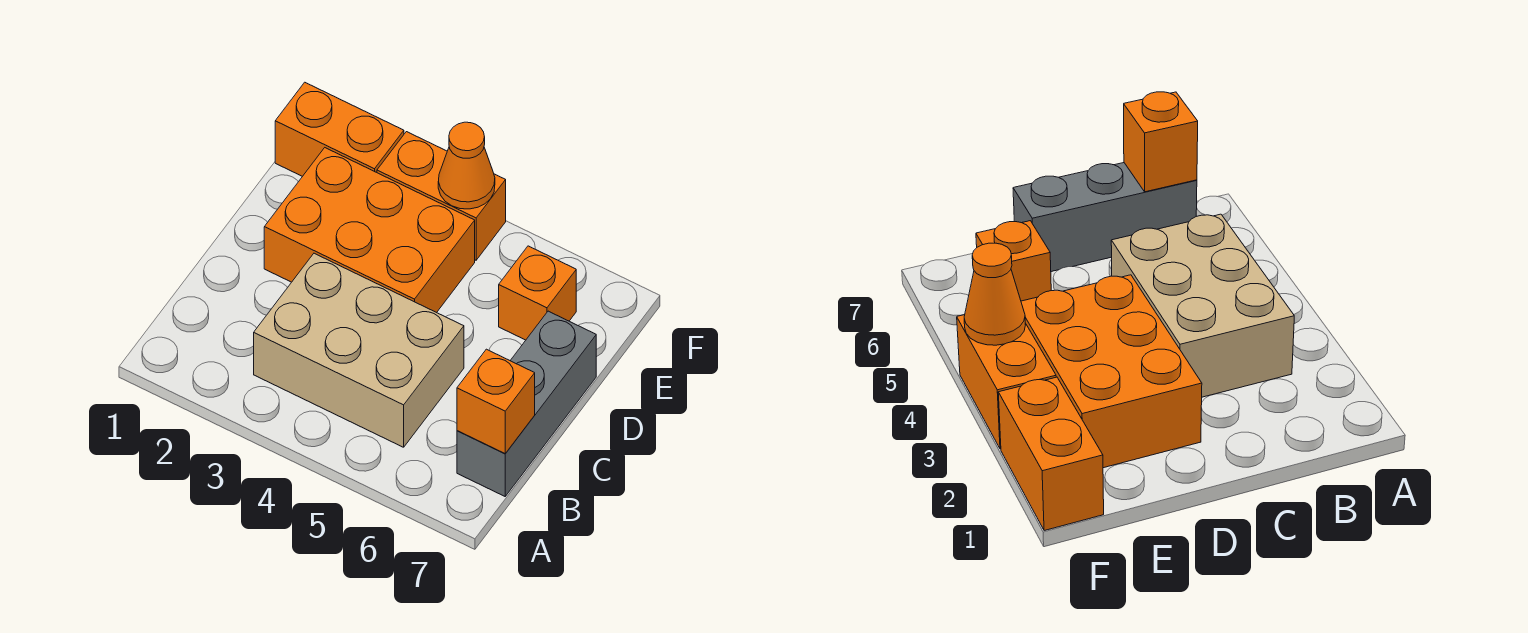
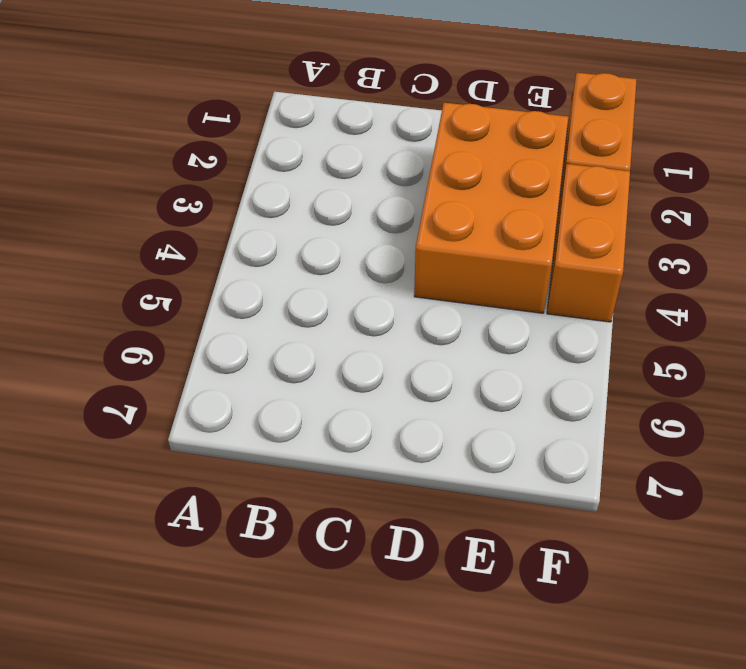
none -> tan 2x3 brick [254,253,464,447]
none -> grey 1x3 brick [457,311,596,496]

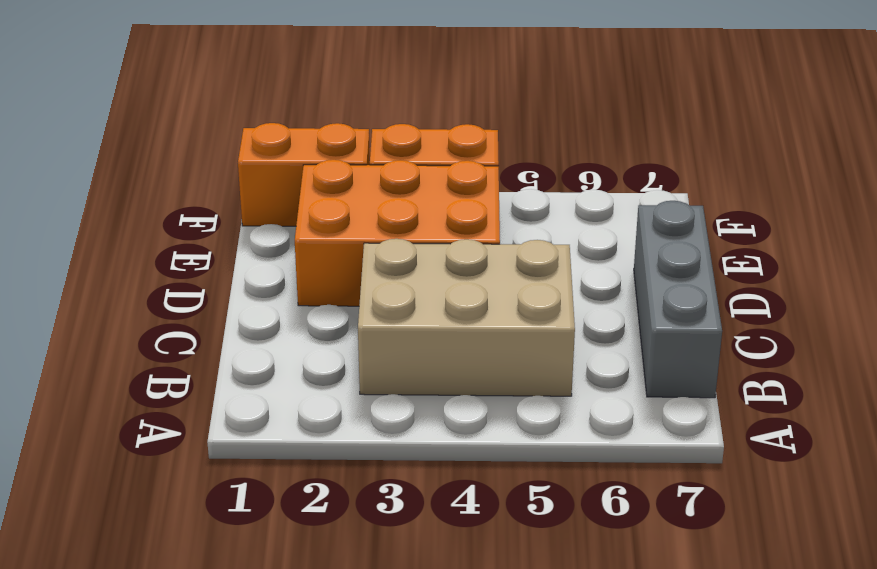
none -> orange 1x1 brick [499,246,576,340]
none -> orange 1x1 brick [457,349,535,453]

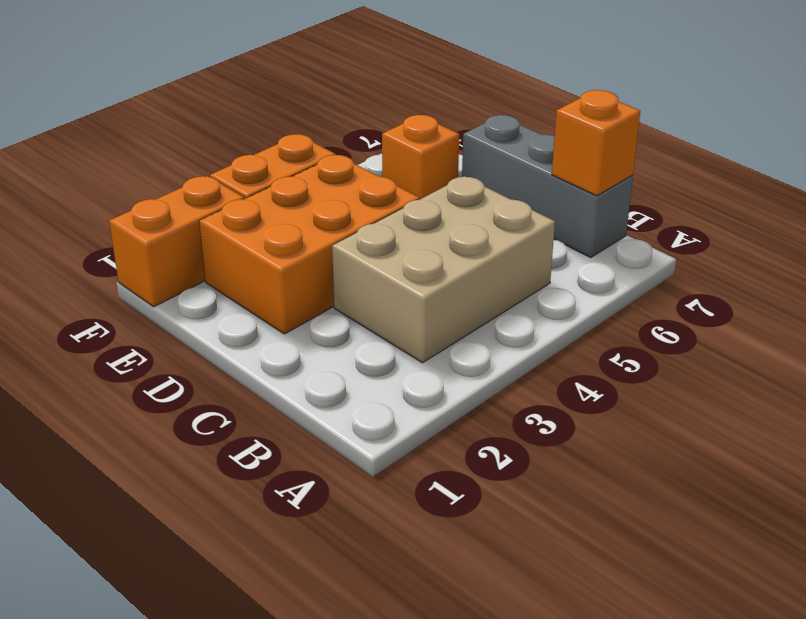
none -> orange 1x1 cone [438,122,495,209]

